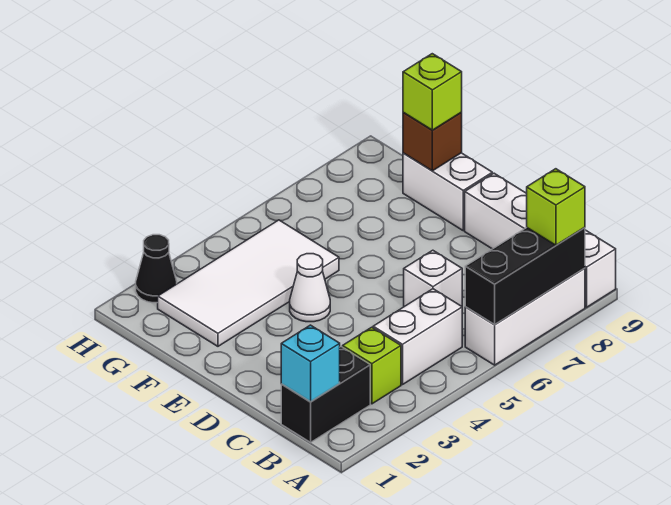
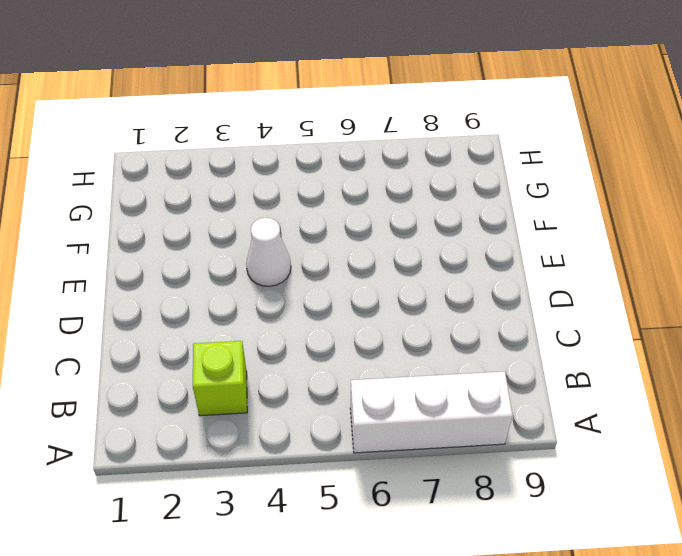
none -> white 1x4 brick [465,173,616,307]
none -> black 1x2 brick [281,347,370,442]
none -> white 1x2 brick [373,289,462,385]

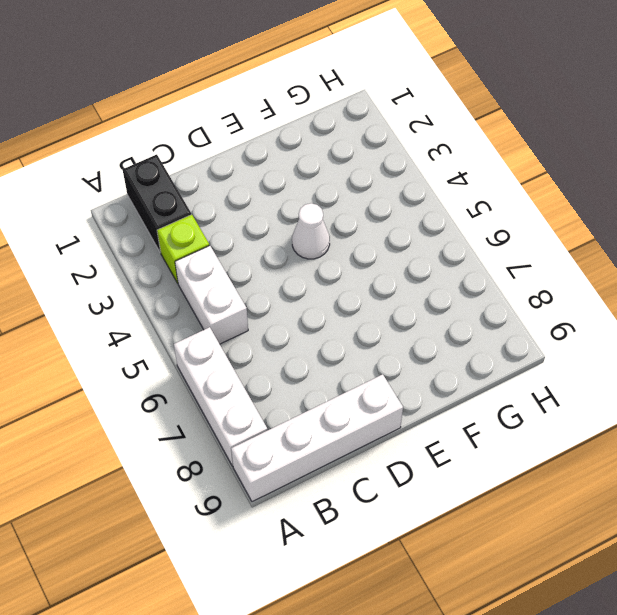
none -> white 1x1 brick [404,250,462,307]
none -> white 1x2 brick [403,153,492,231]
none -> white 2x4 tile [158,220,339,346]

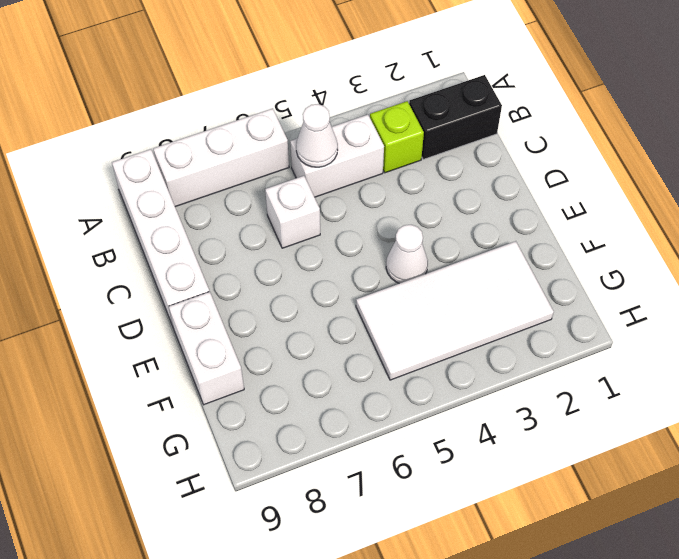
white 1x1 cone [296,104,338,167] -> none
none -> black 1x1 cone [136,235,177,303]
none -> black 1x3 brick [465,227,585,325]
none -> cyan 1x1 brick [281,325,340,402]

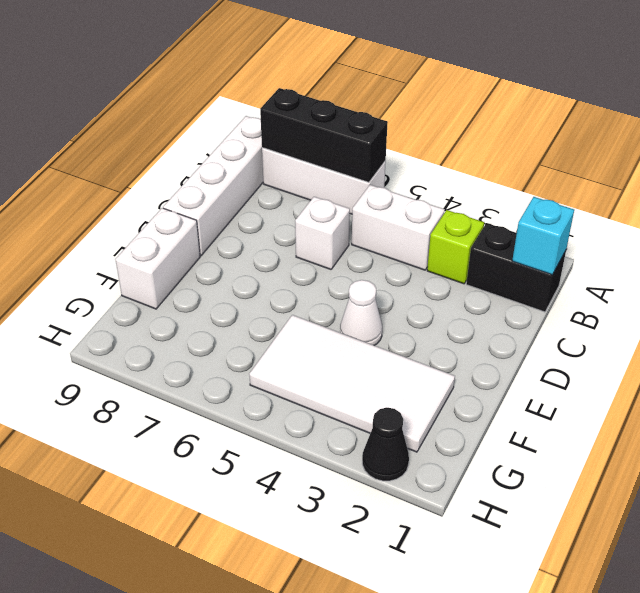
none -> brown 1x1 brick [403,112,462,171]
none -> lime 1x1 brick [527,169,585,245]
none -> lime 1x1 brick [403,54,462,130]

